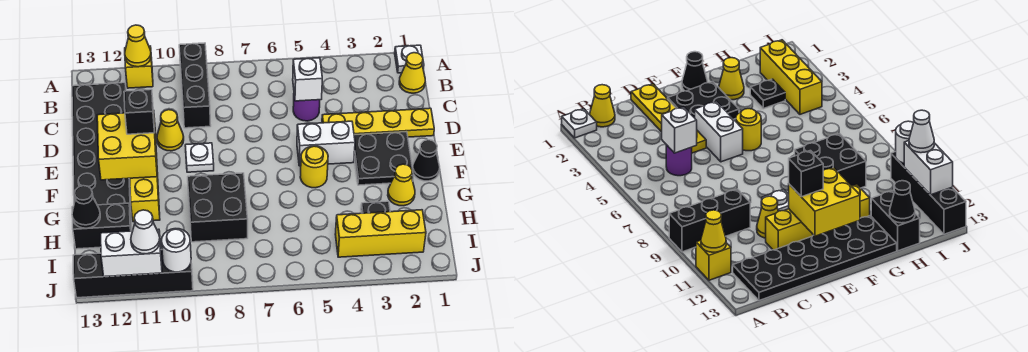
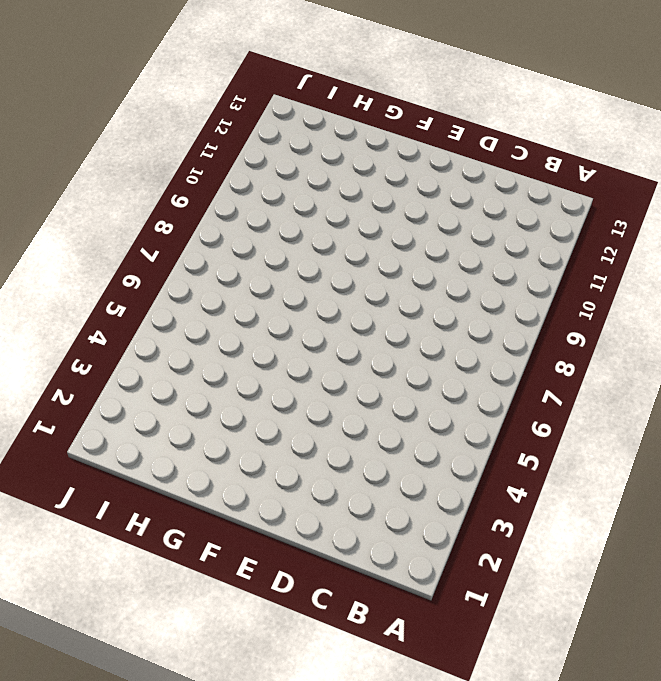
none -> white 1x1 plate [395,45,424,73]
none -> black 1x3 brick [179,43,211,128]
none -> yellow 1x1 brick [125,46,153,88]

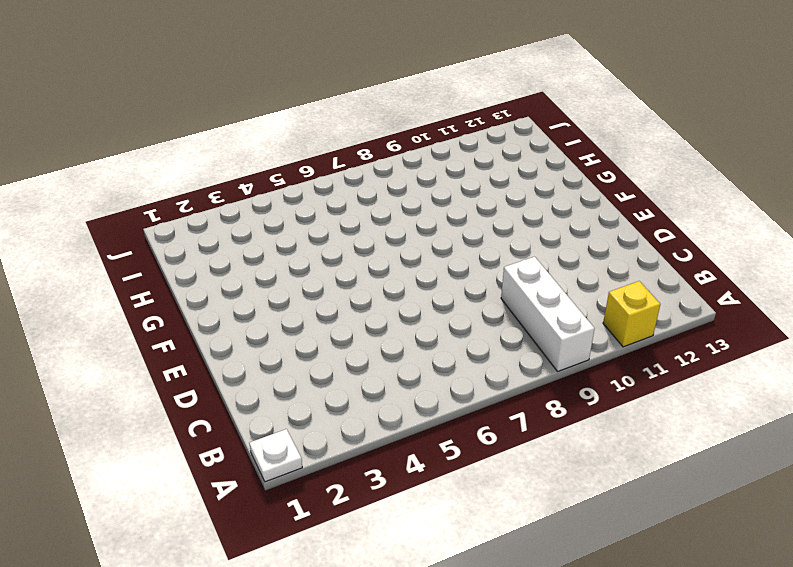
white 1x3 brick [501,257,595,371] -> black 1x3 brick [179,43,211,128]
none -> yellow 1x1 cone [399,53,425,93]
none -> black 2x6 plate [72,83,131,215]
none -> purple 1x1 round brick [293,96,320,121]

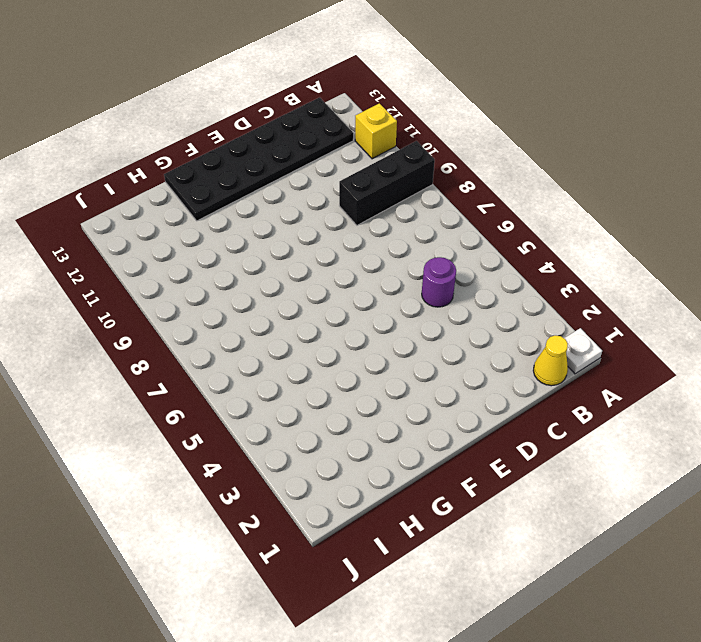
none -> yellow 1x4 plate [322,108,434,137]
none -> yellow 1x1 cone [157,110,184,151]
none -> yellow 1x4 brick [130,110,160,222]

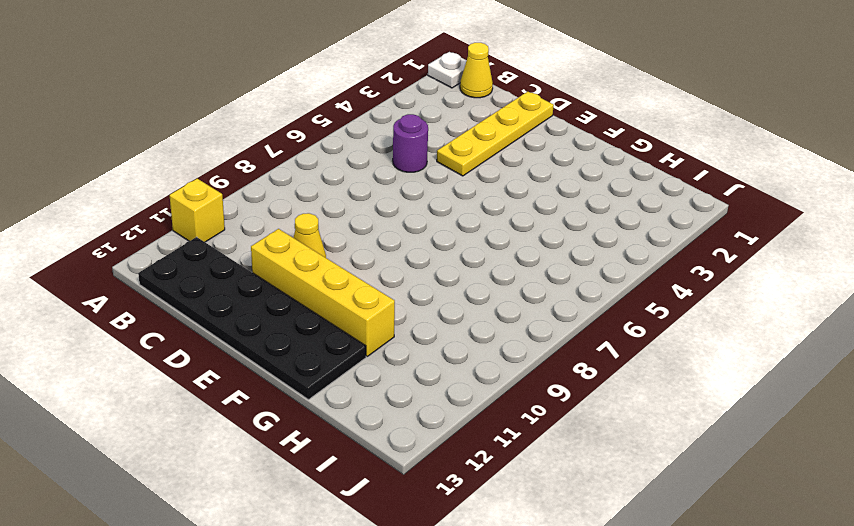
none -> black 1x3 brick [179,43,211,128]
none -> black 2x2 plate [354,132,414,185]
none -> white 1x2 brick [297,121,355,166]

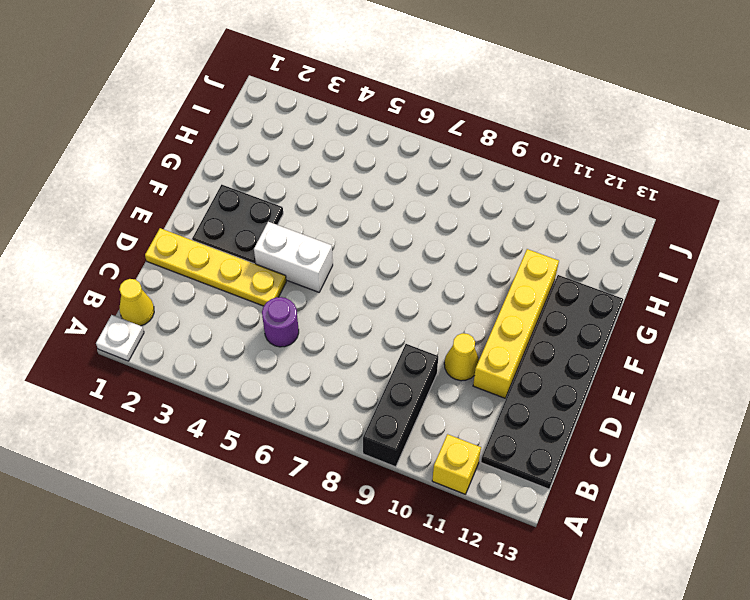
none -> white 1x1 plate [185,143,214,172]
none -> black 1x1 cone [413,140,440,181]
none -> yellow 1x1 round brick [300,146,328,188]

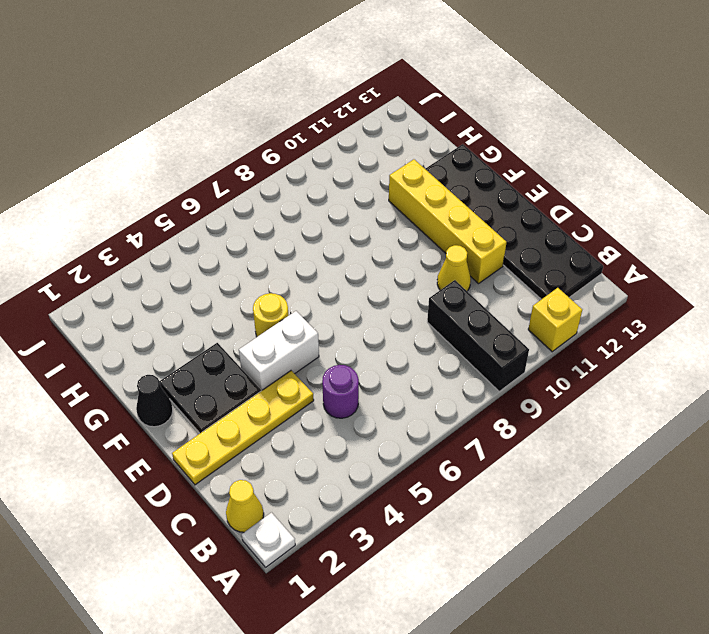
none -> white 1x1 plate [185,143,214,172]
none -> yellow 1x1 cone [388,164,415,206]
none -> black 2x2 brick [188,173,248,242]

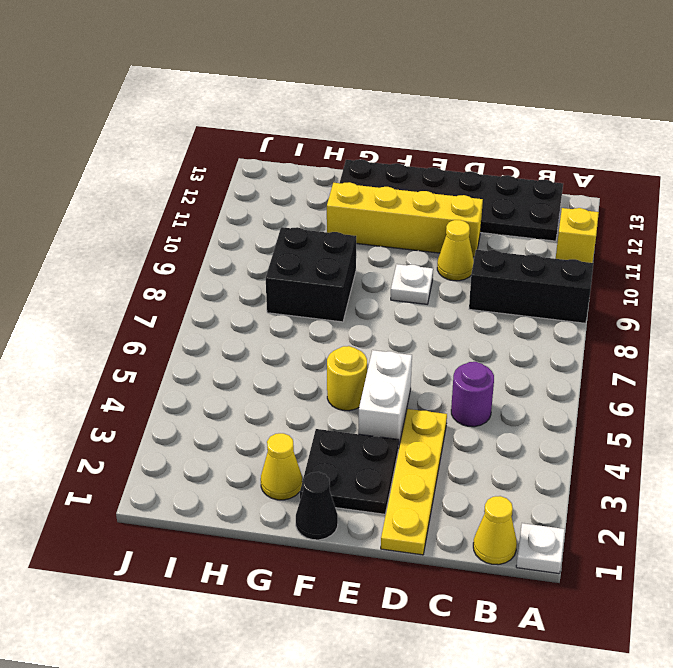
none -> black 1x1 plate [361,201,390,213]
none -> black 1x2 brick [72,203,132,249]
none -> yellow 1x3 brick [335,210,426,257]

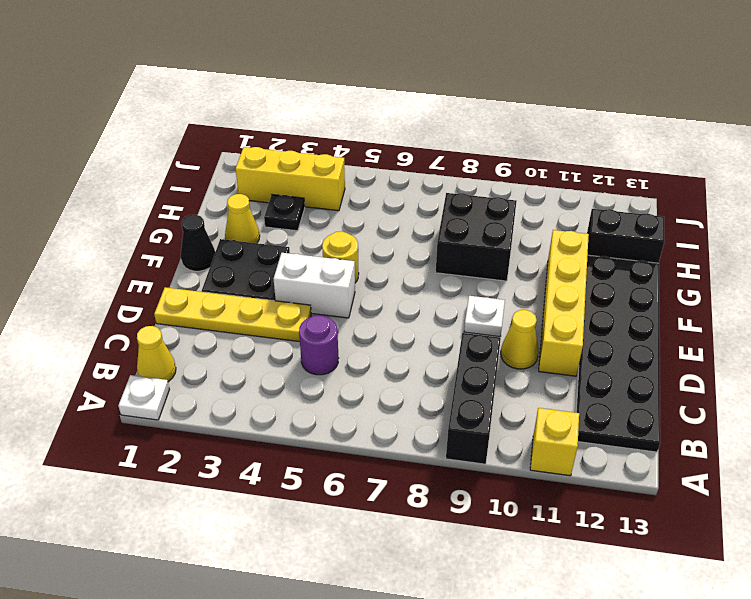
none -> black 1x4 brick [73,250,193,298]
none -> yellow 1x1 cone [125,25,151,67]
none -> white 1x1 brick [293,58,322,101]

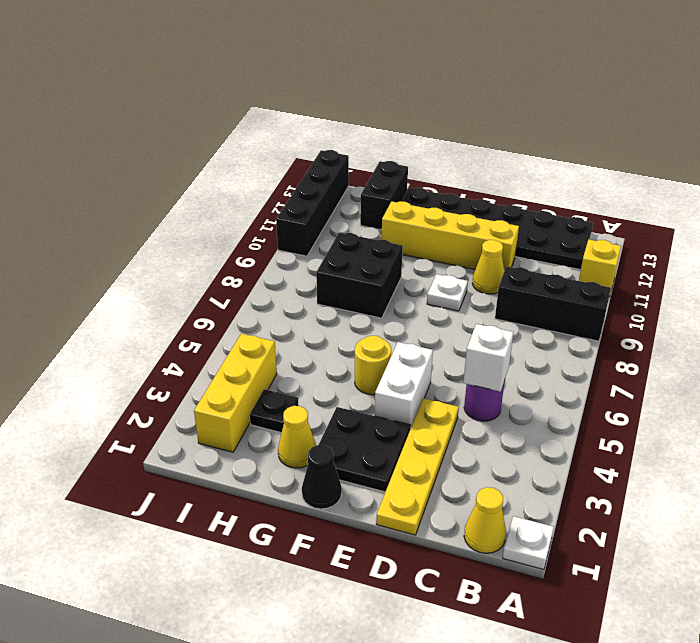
none -> yellow 1x1 cone [125,25,151,67]
none -> yellow 2x2 brick [97,113,157,180]
none -> black 1x1 cone [72,186,100,228]

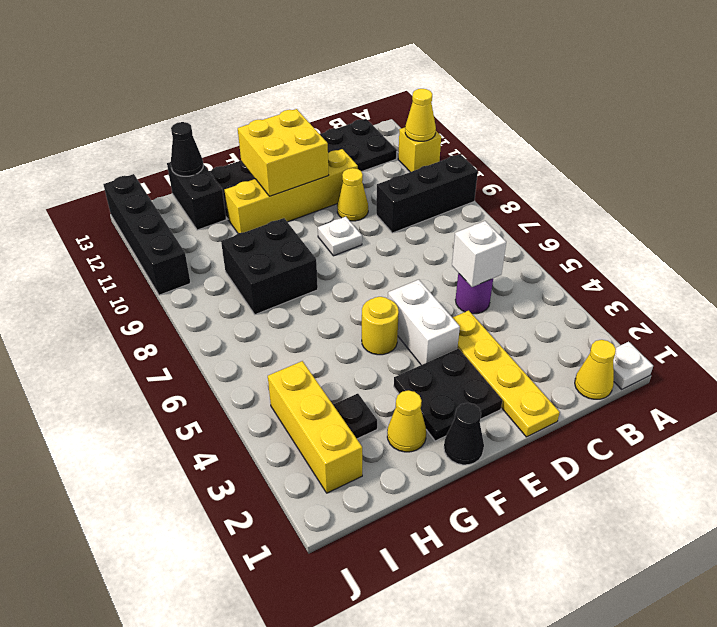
none -> white 1x1 round brick [161,229,191,272]
none -> white 1x2 brick [101,229,162,277]
none -> black 1x1 brick [124,90,155,134]

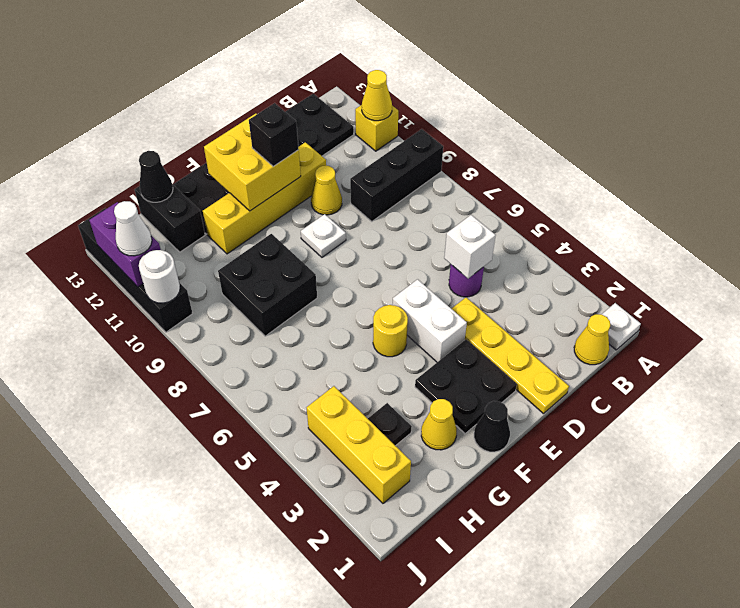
purple 1x2 brick [89,202,161,287] -> white 1x2 brick [101,229,162,277]

